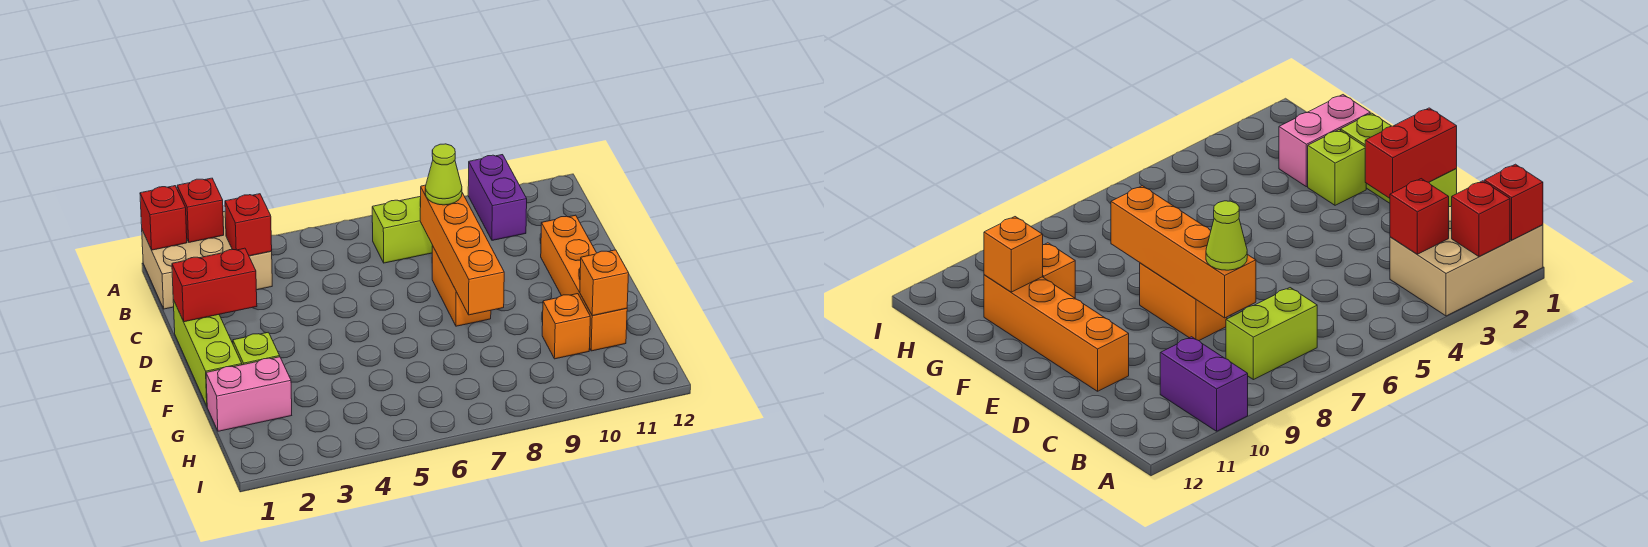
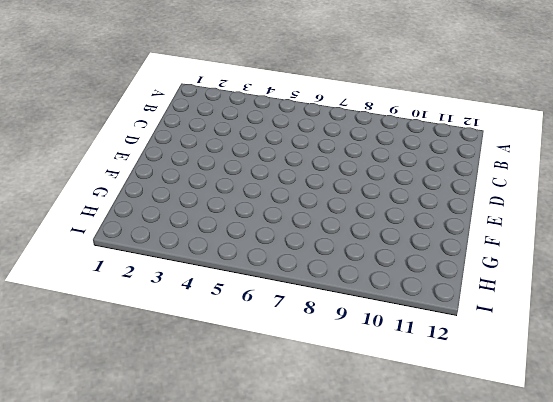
none -> tan 2x3 brick [142,211,272,309]
none -> purple 1x2 brick [468,155,527,240]
none -> lime 1x2 brick [372,196,433,263]

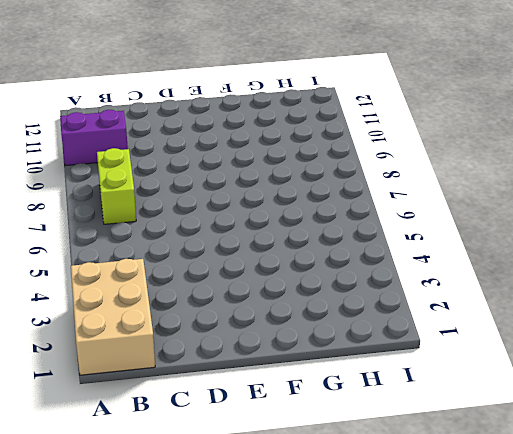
none -> lime 1x3 brick [173,300,242,406]
none -> orange 1x2 brick [432,246,491,326]
none -> orange 1x4 brick [541,215,627,351]

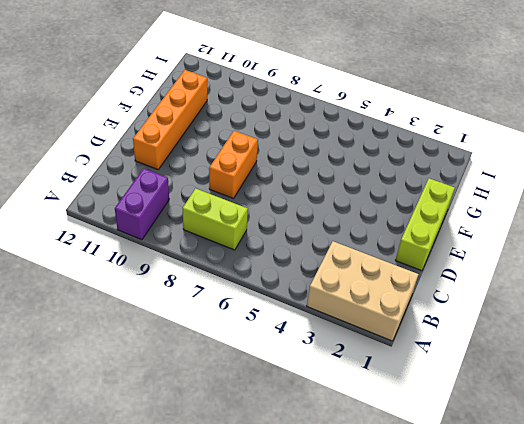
none -> lime 1x1 brick [233,332,280,365]
none -> pink 1x2 brick [206,357,292,431]
none -> orange 1x1 brick [542,294,590,359]

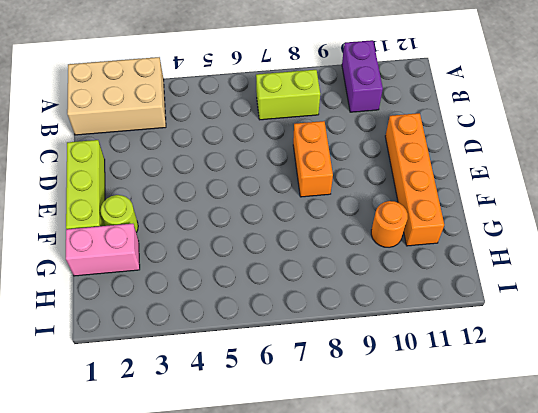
lime 1x1 round brick [101,195,138,233] -> lime 1x1 brick [233,332,280,365]
orange 1x1 round brick [371,201,408,247] -> orange 1x1 brick [542,294,590,359]
none -> red 1x1 brick [140,186,187,250]
none -> red 1x1 brick [177,178,224,242]
none -> red 1x1 brick [225,194,272,256]

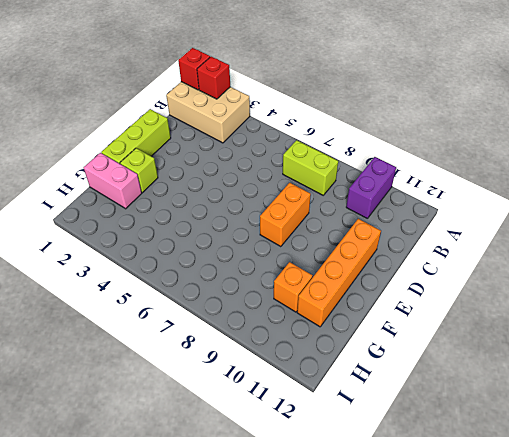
none -> red 1x1 brick [225,194,272,256]
none -> orange 1x4 brick [420,185,504,315]
none -> red 1x2 brick [172,248,257,322]

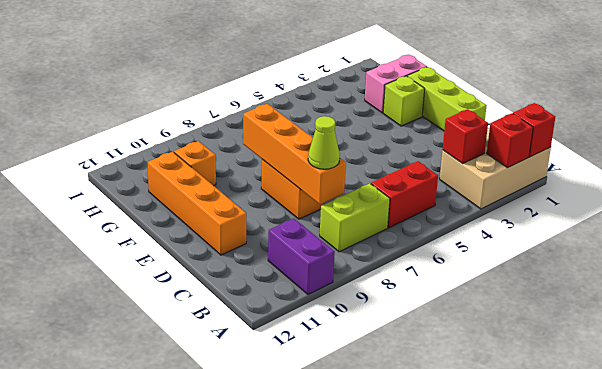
red 1x2 brick [371,161,438,228] -> red 1x2 brick moved to [172,248,257,322]
none -> orange 1x1 brick [580,250,629,316]

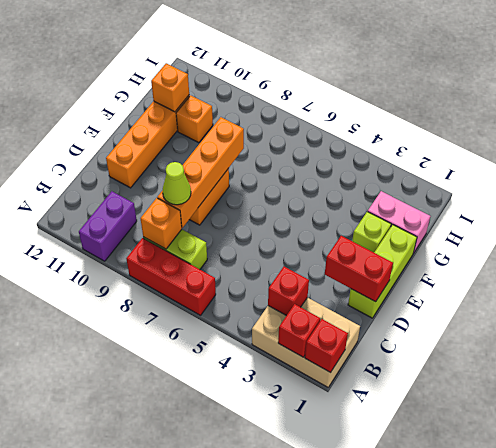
red 1x3 brick [126,238,216,315] -> none
orange 1x1 brick [141,198,182,249] -> none

